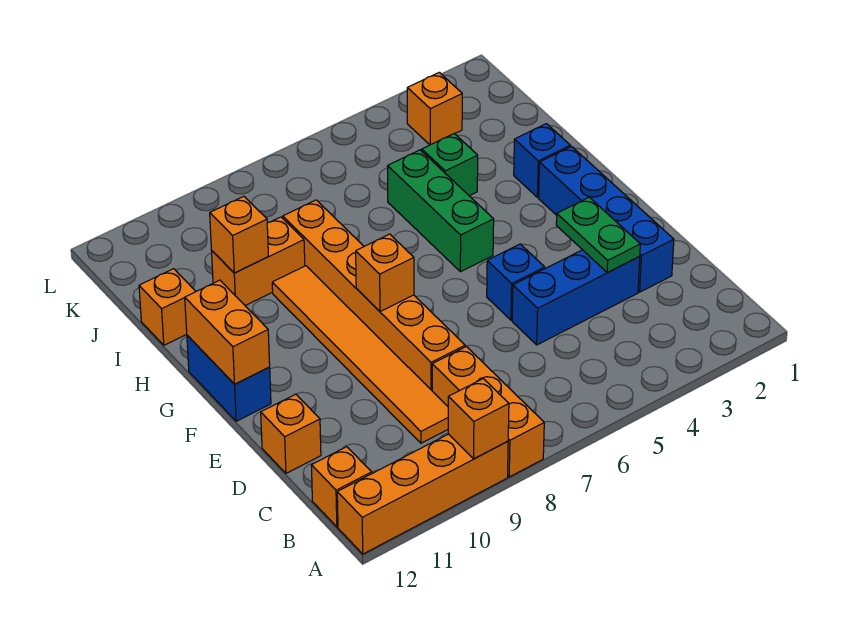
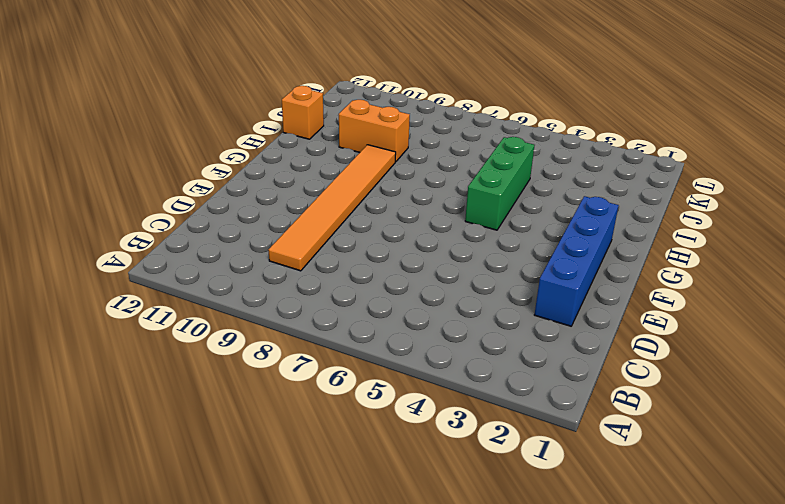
none -> orange 1x3 brick [432,346,544,477]
none -> orange 1x4 brick [337,434,508,554]
none -> orange 1x1 brick [311,447,372,527]

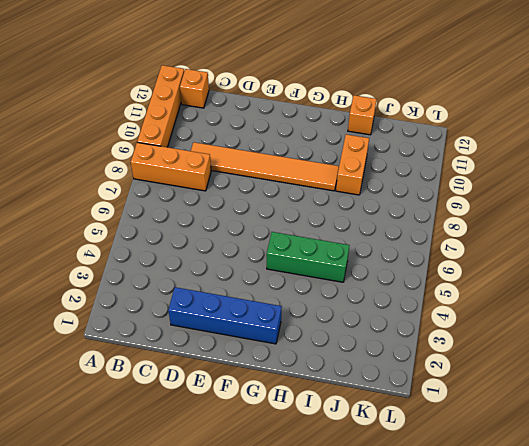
none -> blue 1x3 brick [512,250,640,345]
none -> orange 1x6 brick [283,200,465,390]
none -> orange 1x1 brick [261,394,321,473]

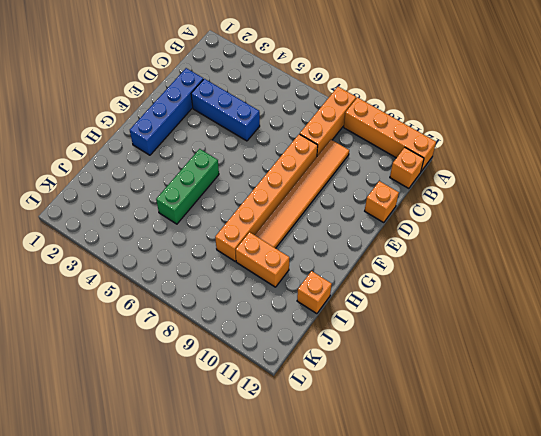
none -> blue 1x1 brick [487,244,545,320]
none -> blue 1x2 brick [187,335,271,421]
none -> blue 1x1 brick [514,124,570,197]

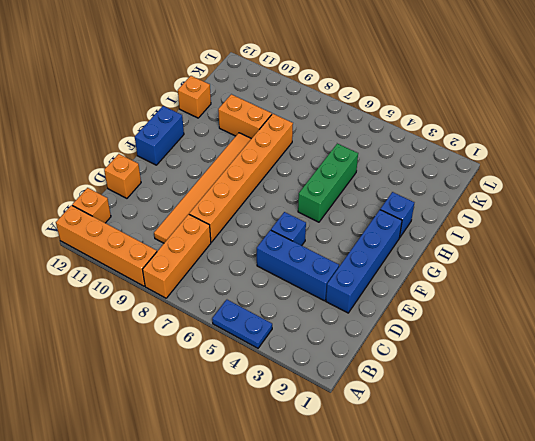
blue 1x2 plate [212,300,272,348] -> none
none -> green 1x1 brick [422,134,478,196]
none -> orange 1x1 brick [407,72,462,145]
none -> orange 1x1 brick [448,379,509,459]

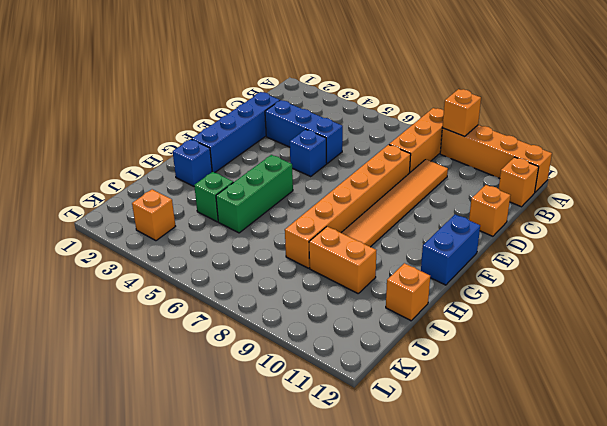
none -> green 1x2 plate [556,197,640,273]
none -> orange 1x1 brick [356,234,414,312]
none -> orange 1x2 brick [185,280,270,384]

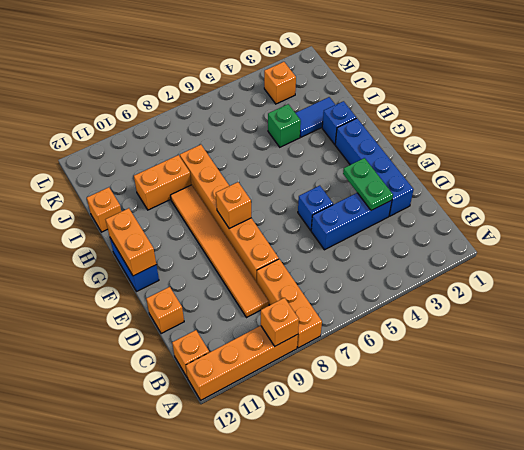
blue 1x2 tile [296,97,335,137] -> none
none -> green 1x3 brick [387,150,494,272]
none -> orange 1x1 brick [210,196,268,273]

